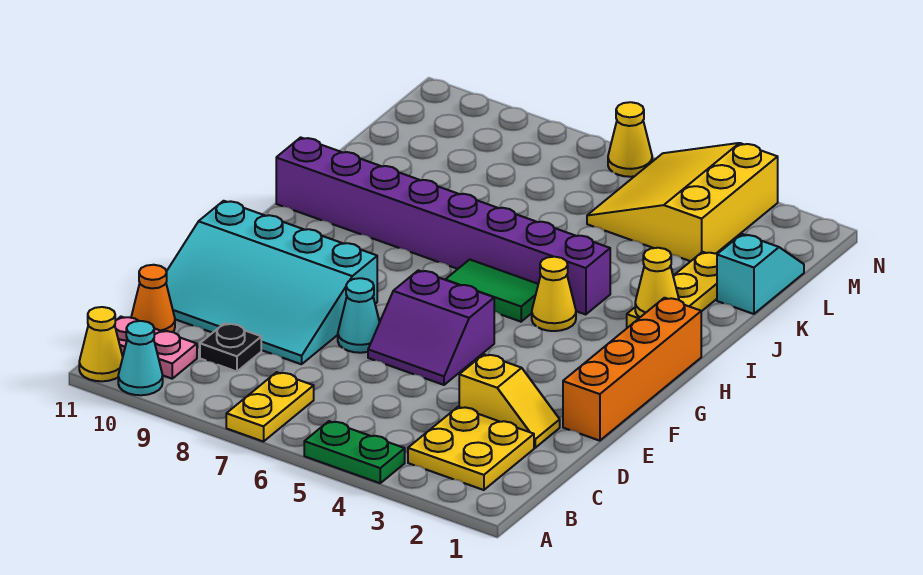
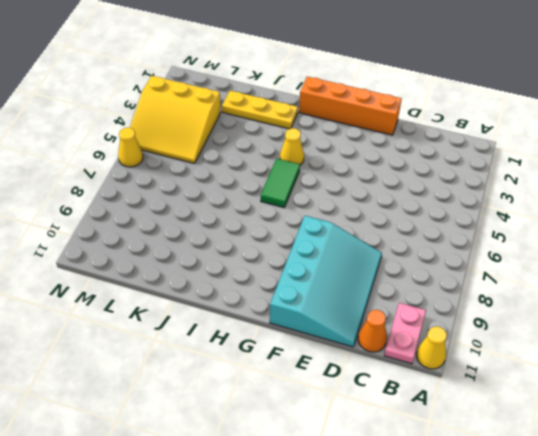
none -> green 1x2 plate [304,421,405,483]
none -> yellow 1x2 plate [226,372,314,442]
none -> cyan 1x1 cone [118,321,163,395]

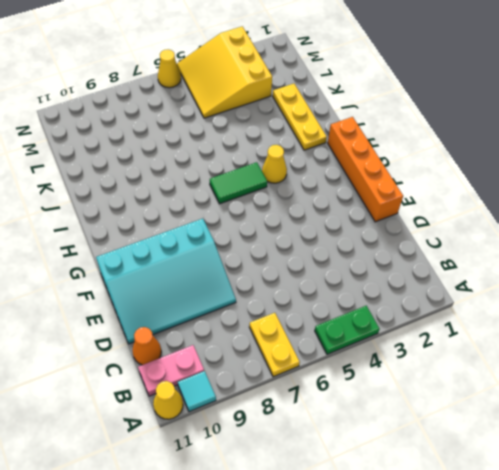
cyan 1x1 tile [178,371,216,412] -> cyan 1x1 cone [118,321,163,395]
none -> yellow 2x2 plate [408,407,534,490]
none -> black 1x1 plate [200,323,261,372]
none -> yellow 1x2 slope [459,354,560,448]

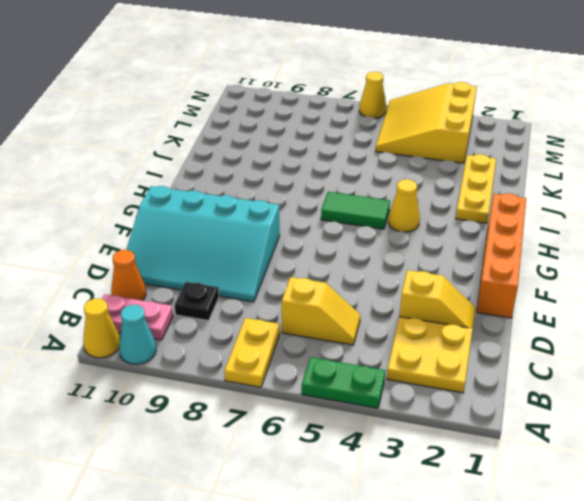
yellow 1x2 slope [282,277,360,345] -> none
none -> purple 2x2 slope [368,270,494,385]
none -> cyan 1x1 cone [338,278,380,353]
none -> purple 1x8 brick [276,137,610,315]

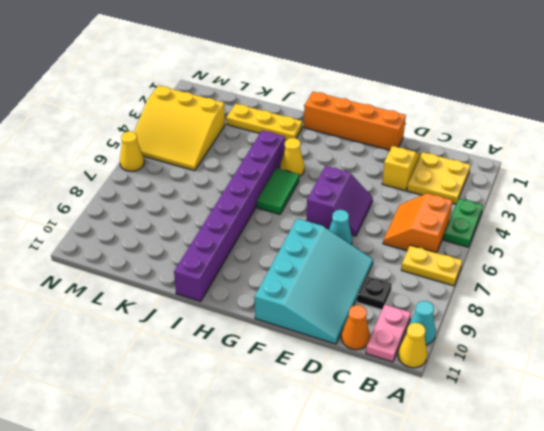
orange 2x2 slope [383,193,453,253] -> none
none -> cyan 1x2 slope [717,234,804,314]
none -> yellow 1x1 cone [635,248,679,317]

